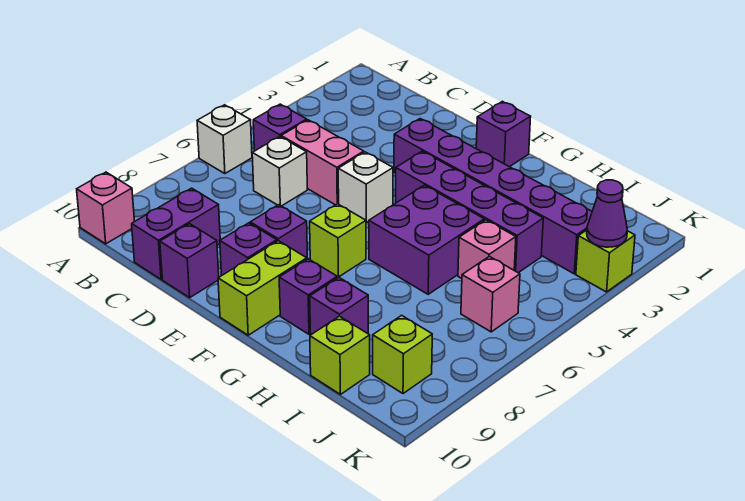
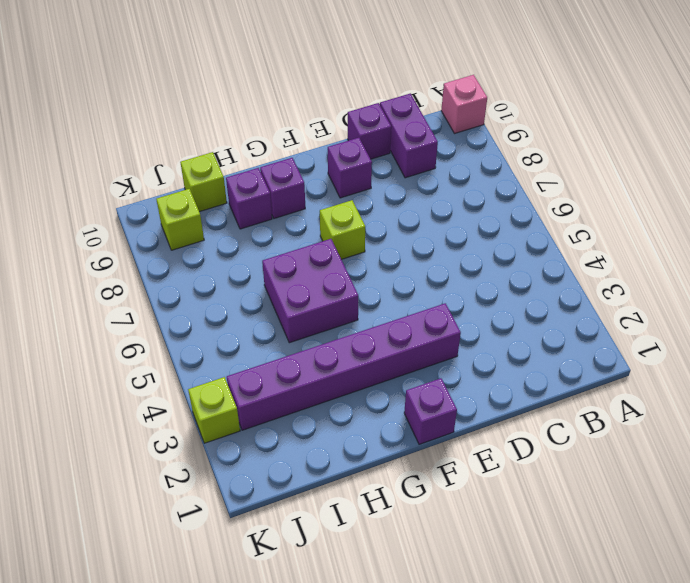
none -> white 1x1 brick [197,105,252,174]
none -> purple 1x1 brick [253,104,307,151]
none -> pink 1x2 brick [281,120,364,205]

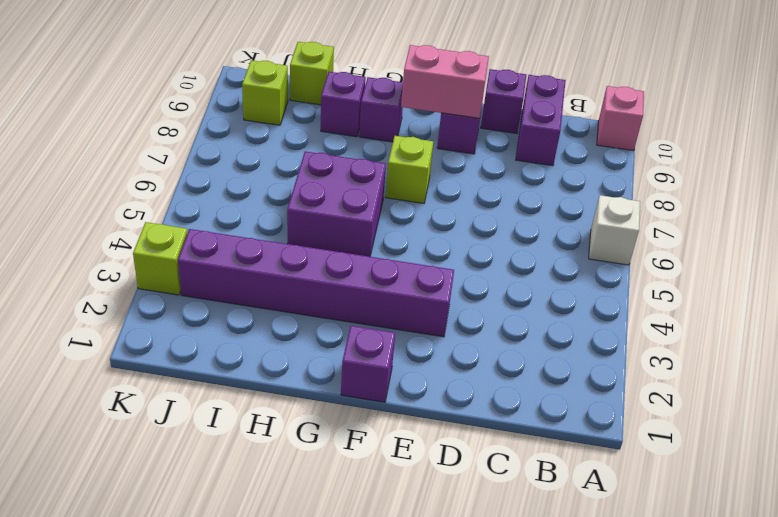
pink 1x2 brick [401,45,489,118] -> pink 1x2 brick moved to [281,120,364,205]
none -> purple 1x1 brick [253,104,307,151]
none -> white 1x1 brick [252,136,307,206]
none -> white 1x1 brick [338,152,393,223]

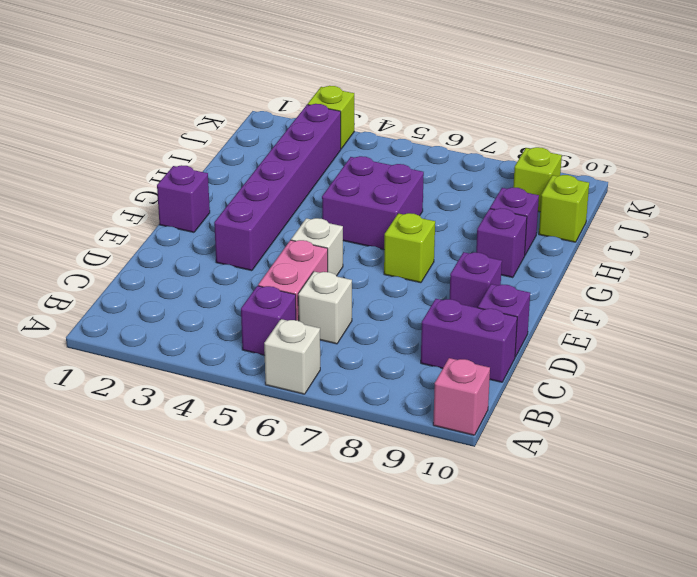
none -> purple 1x1 brick [250,205,308,259]
none -> purple 1x4 brick [396,151,543,273]
none -> lime 1x2 brick [218,241,307,335]

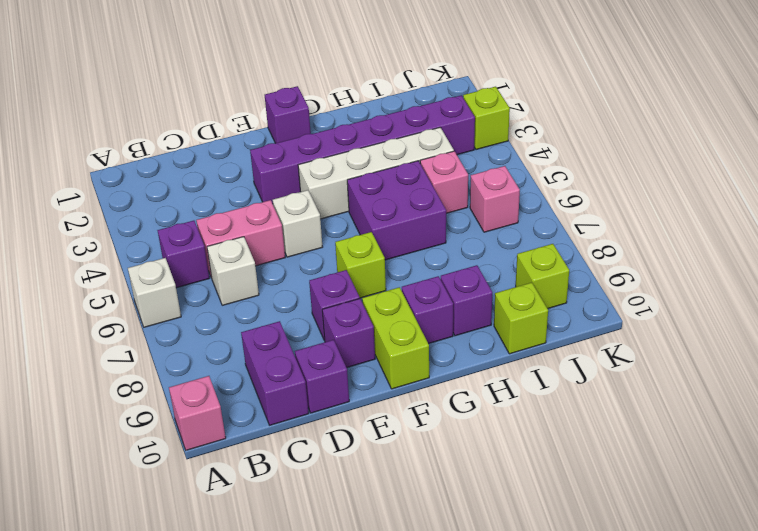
white 1x4 brick [298,127,454,219] -> purple 1x4 brick [396,151,543,273]
none -> purple 1x1 cone [587,180,627,247]

